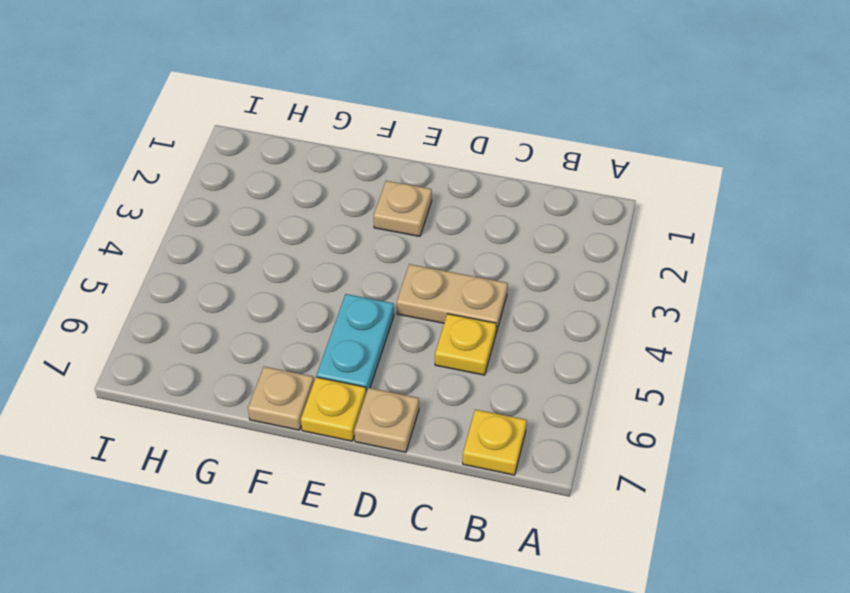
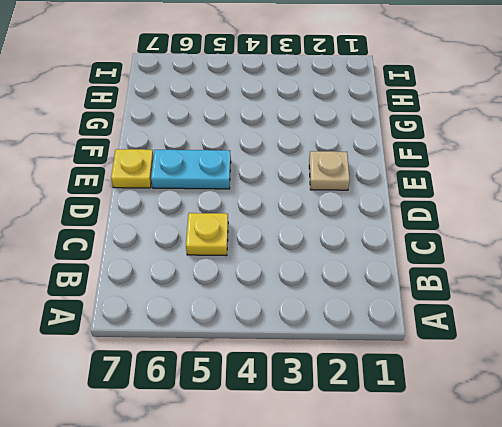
none -> yellow 1x1 plate [463,409,527,475]
none -> tan 1x2 plate [397,264,508,332]

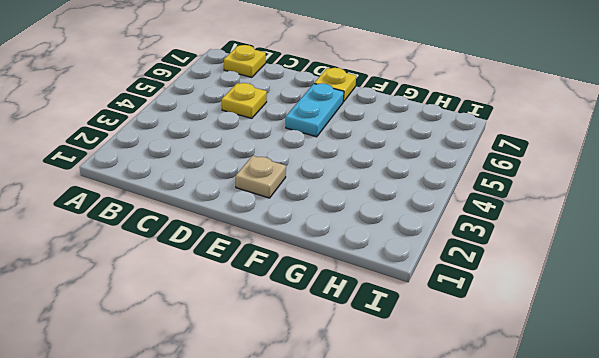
none -> tan 1x2 plate [397,264,508,332]
none -> tan 1x1 plate [354,388,419,452]

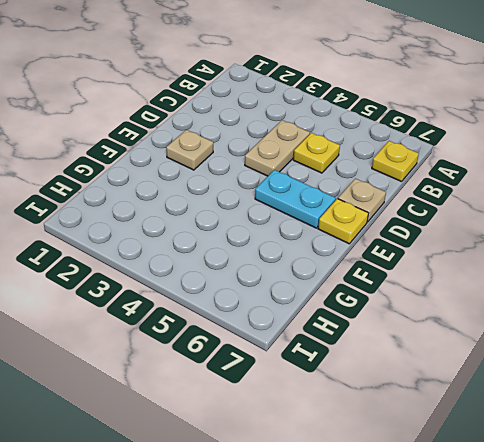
none -> tan 1x1 plate [248,367,314,430]

